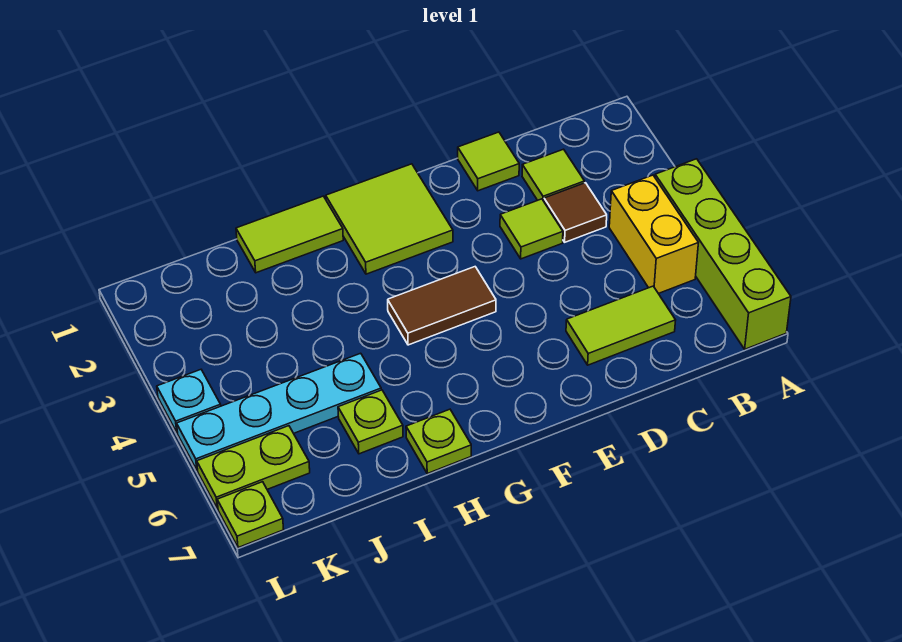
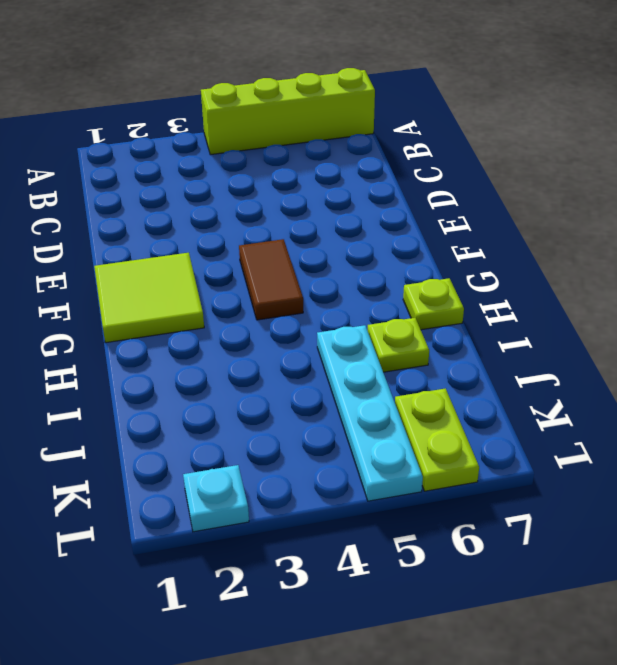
cyan 1x1 plate [183,465,249,532] -> cyan 1x1 plate moved to [157,370,221,433]
none -> yellow 1x2 brick [609,175,698,294]
none -> lime 1x1 tile [522,149,585,201]
none -> brown 1x1 tile [544,183,607,242]

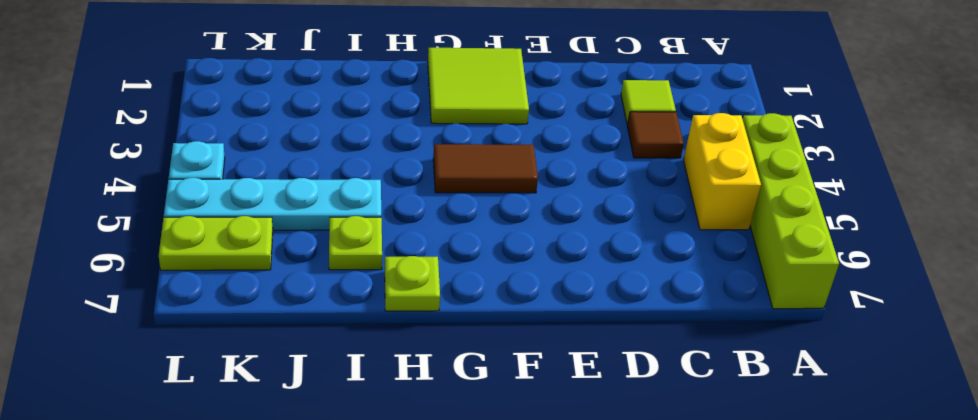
none -> lime 1x2 tile [566,286,676,365]
none -> lime 1x1 tile [458,132,519,191]
none -> lime 1x1 tile [500,199,563,259]

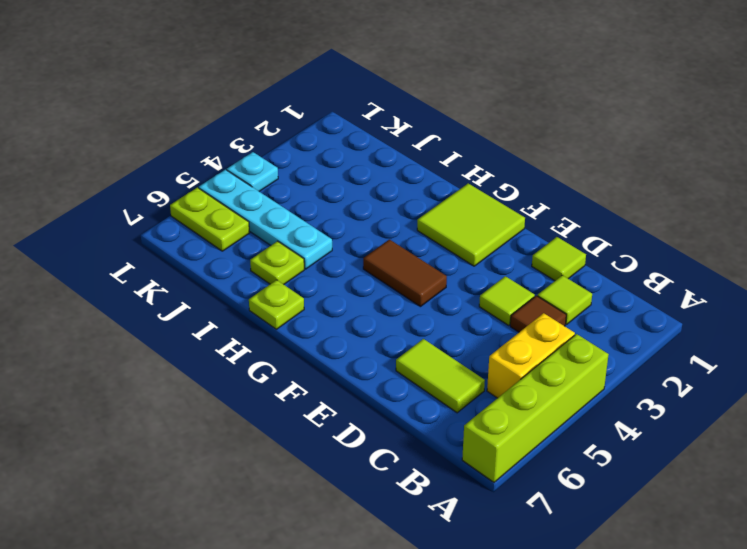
none -> lime 1x2 tile [236,196,343,273]
none -> lime 1x1 plate [217,482,284,548]

